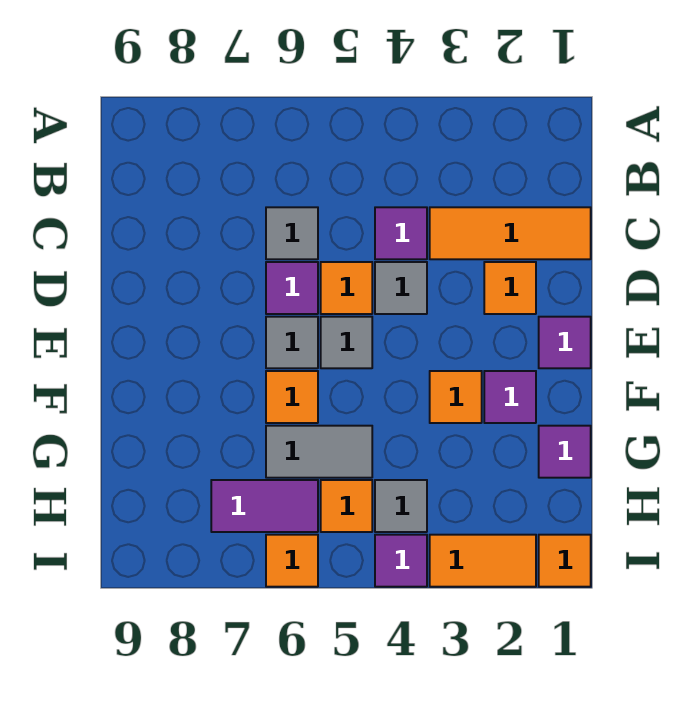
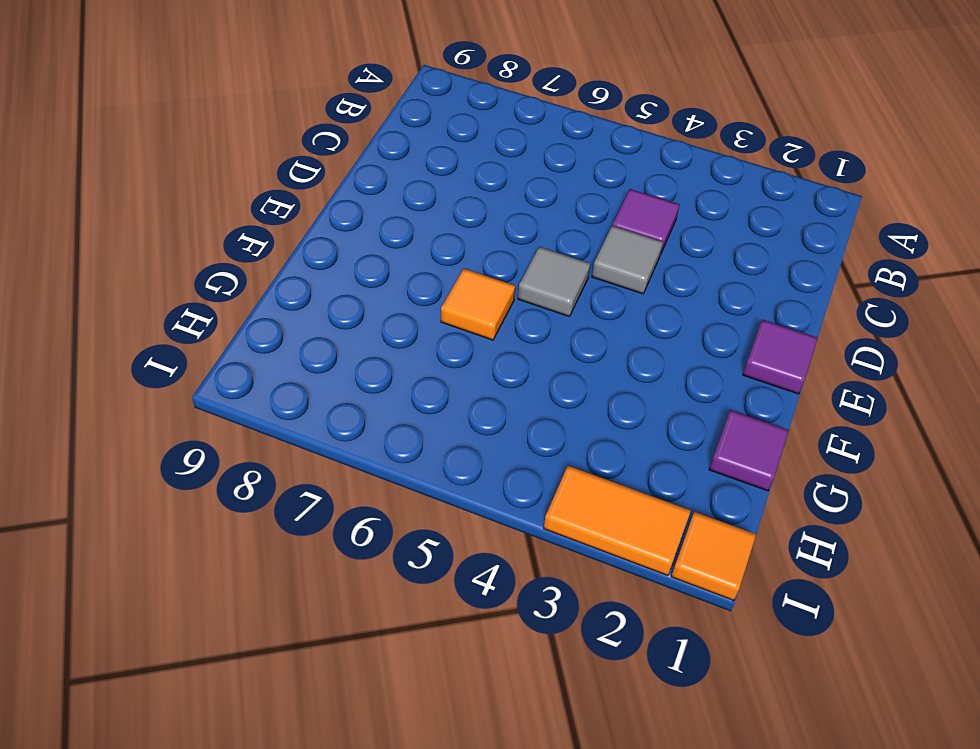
none -> orange 1x3 tile [430,207,591,259]
none -> grey 1x1 tile [266,207,318,259]
none -> orange 1x1 tile [484,262,536,314]

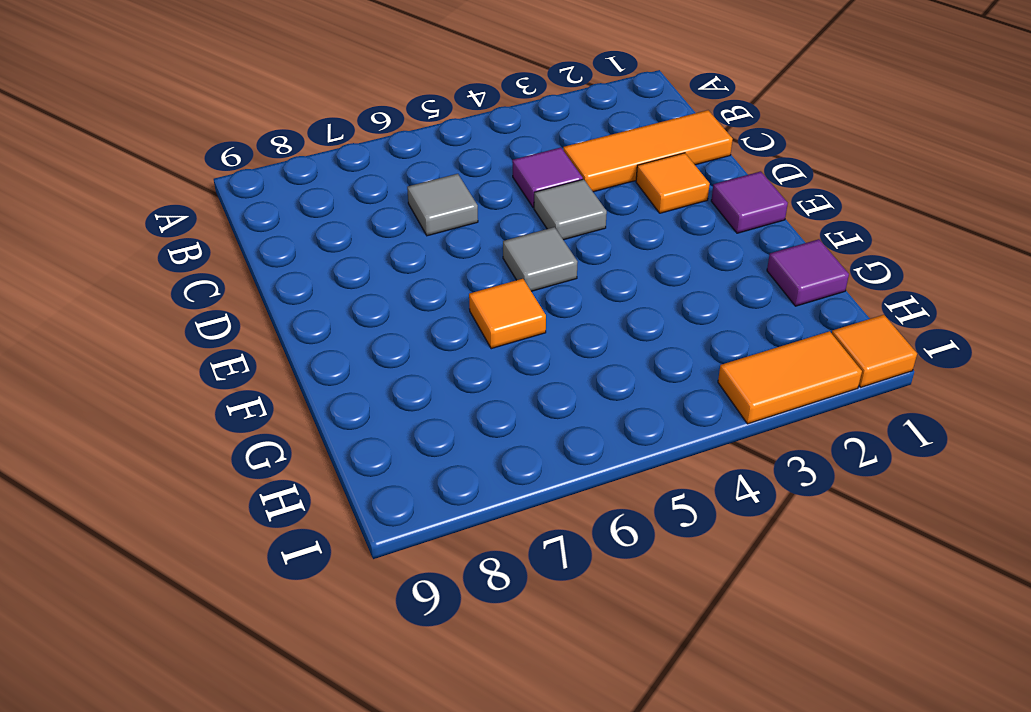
none -> orange 1x1 tile [321,262,372,314]
none -> purple 1x1 tile [266,262,318,314]
none -> grey 1x1 tile [266,317,318,368]

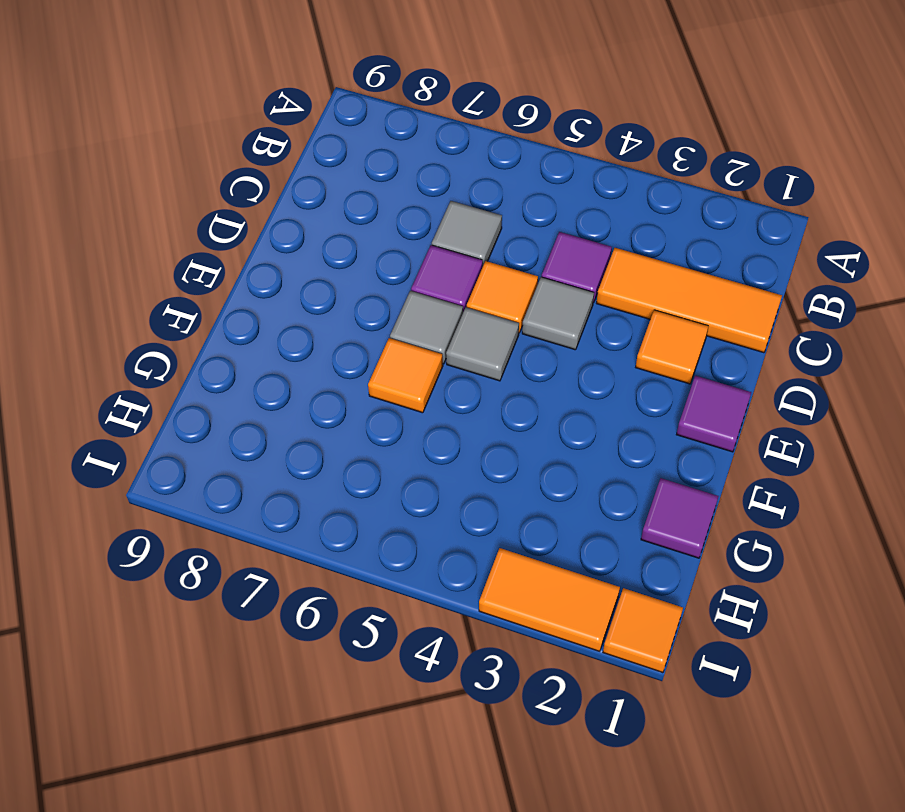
none -> purple 1x1 tile [484,371,536,423]
none -> orange 1x1 tile [430,371,482,423]
none -> grey 1x2 tile [266,426,372,478]

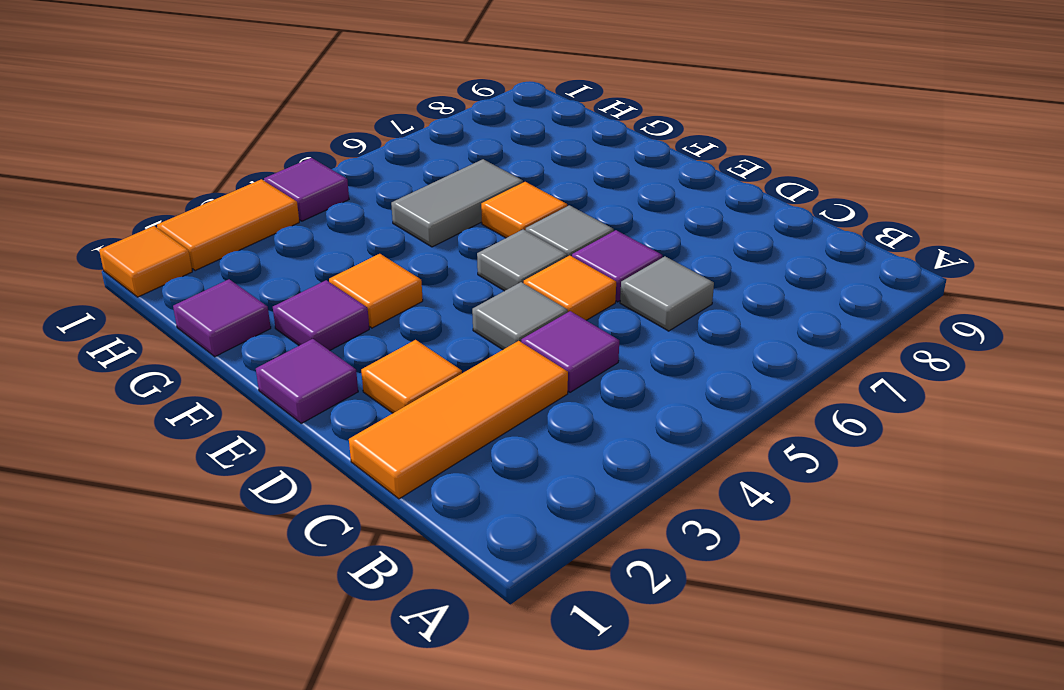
none -> grey 1x1 tile [375,480,427,532]
none -> orange 1x1 tile [321,480,372,532]
none -> purple 1x2 tile [211,480,318,532]

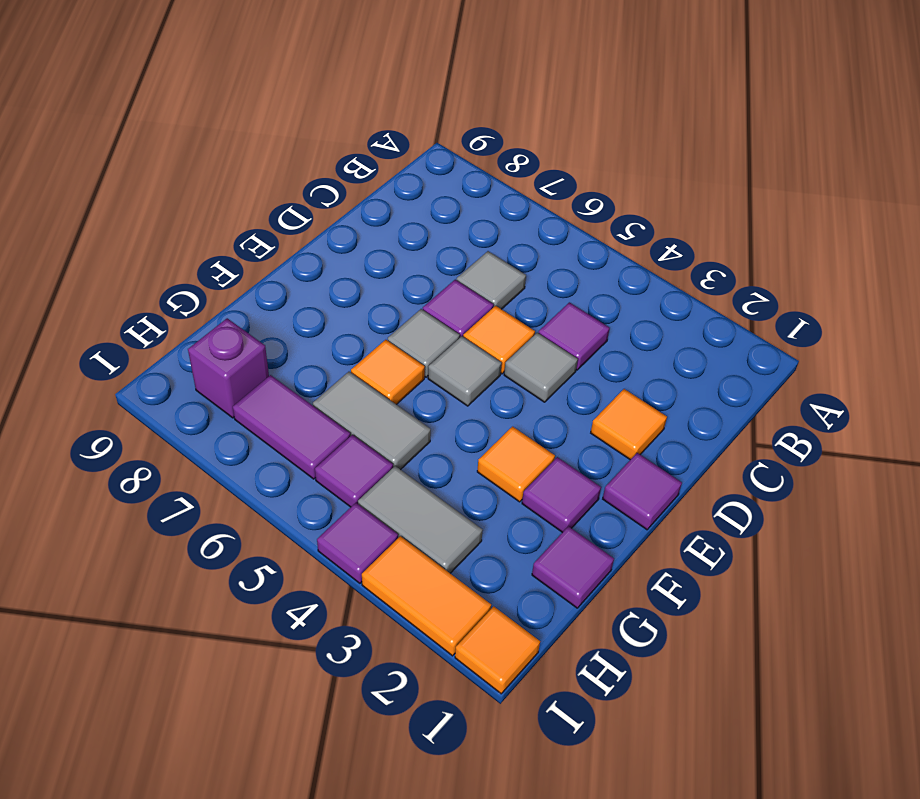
grey 1x2 tile [358,466,483,573] -> grey 1x1 tile [375,480,427,532]
purple 1x1 tile [315,435,393,507] -> orange 1x1 tile [321,480,372,532]
purple 1x1 brick [188,318,269,418] -> none
none -> orange 1x3 tile [430,207,591,259]
none -> orange 1x1 tile [266,535,318,587]

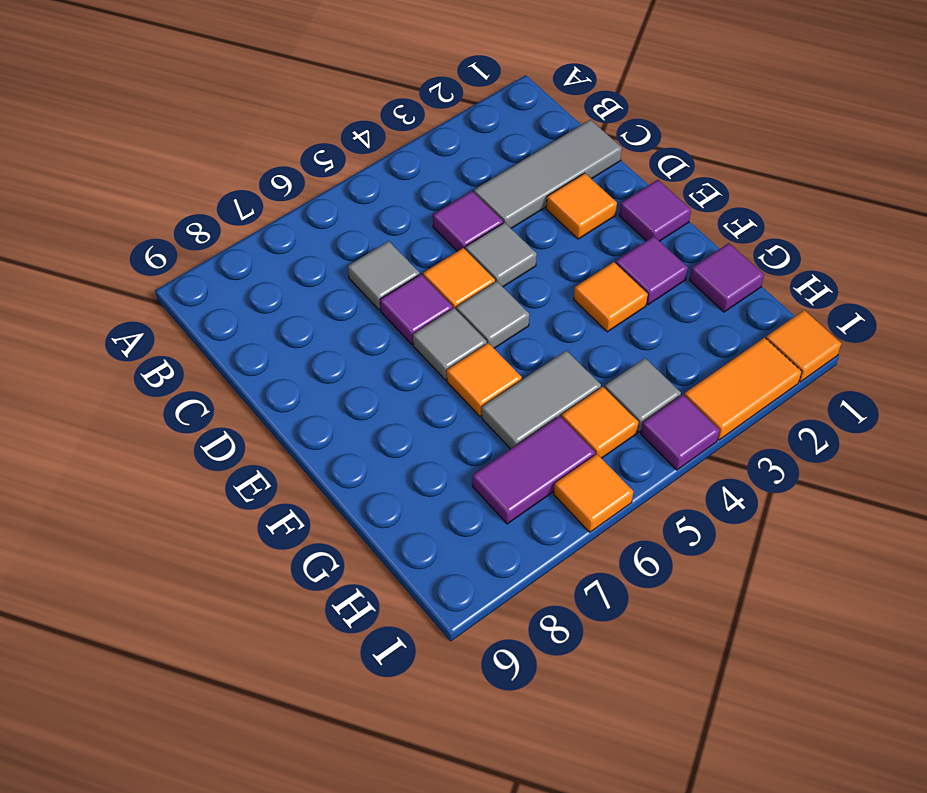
grey 1x3 tile [474,120,622,228] -> orange 1x3 tile [430,207,591,259]

